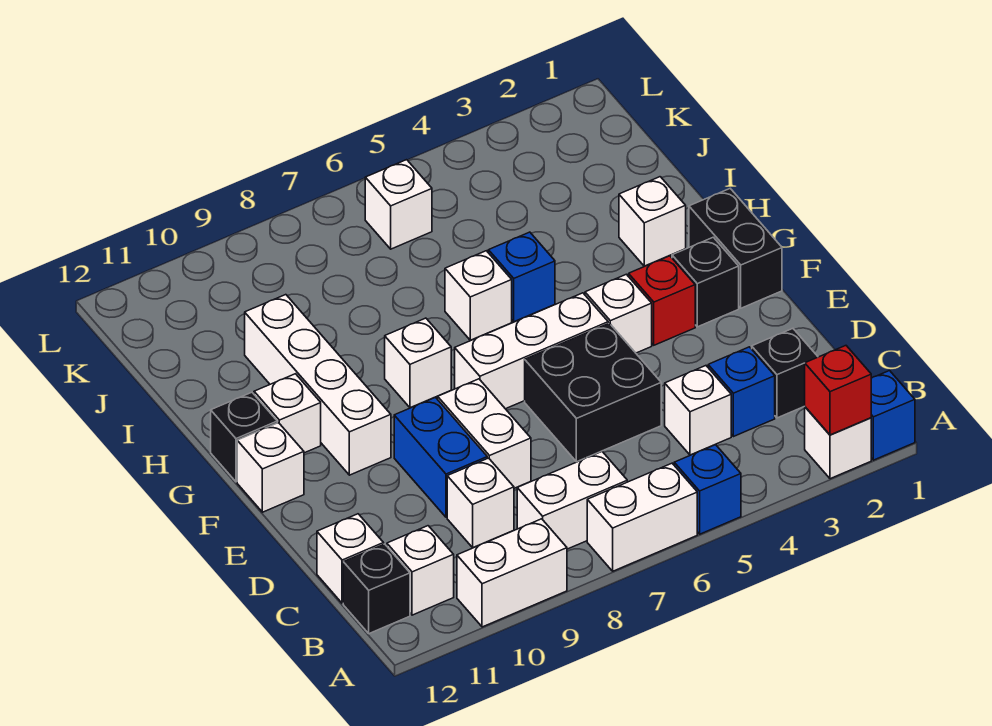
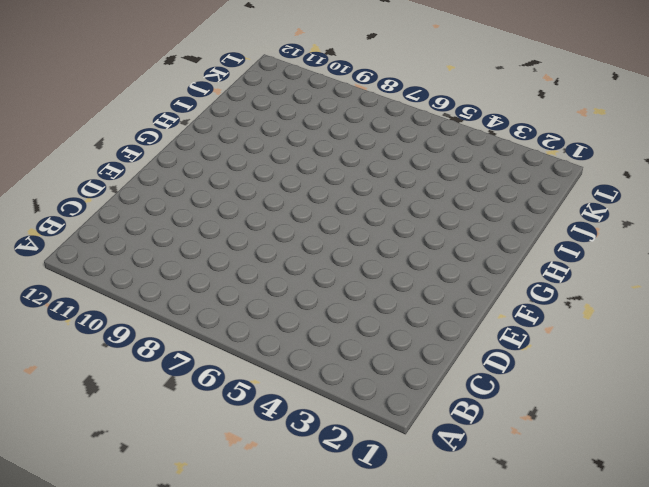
none -> blue 1x1 brick [871,371,915,460]
none -> white 1x1 brick [805,407,871,479]
none -> blue 1x1 brick [674,445,741,534]
none -> white 1x2 brick [587,463,697,571]

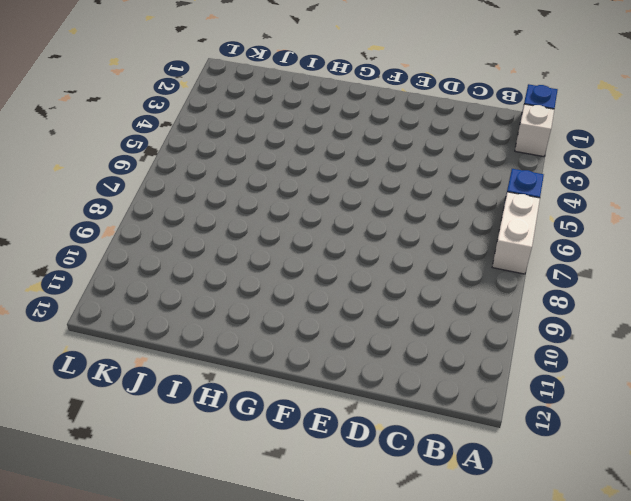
none -> white 1x2 brick [457,519,567,627]
none -> white 1x2 brick [517,451,627,549]
none -> white 1x1 brick [387,526,454,615]
none -> black 1x1 brick [343,544,410,634]

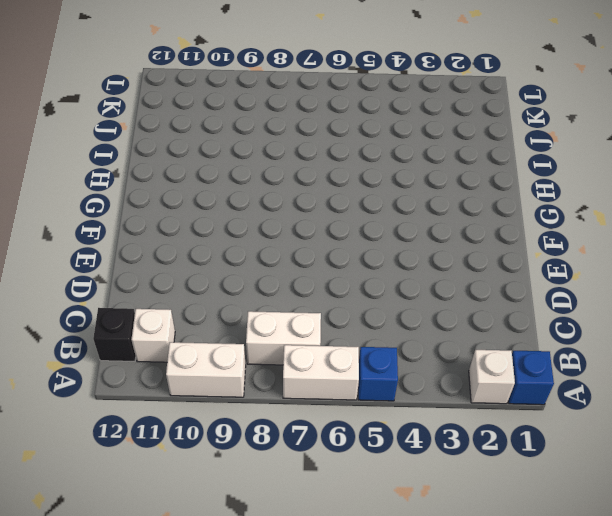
none -> black 1x1 brick [752,329,818,418]
none -> blue 1x1 brick [708,347,775,437]
none -> white 1x1 brick [665,366,731,455]
none -> white 1x1 brick [447,458,514,547]

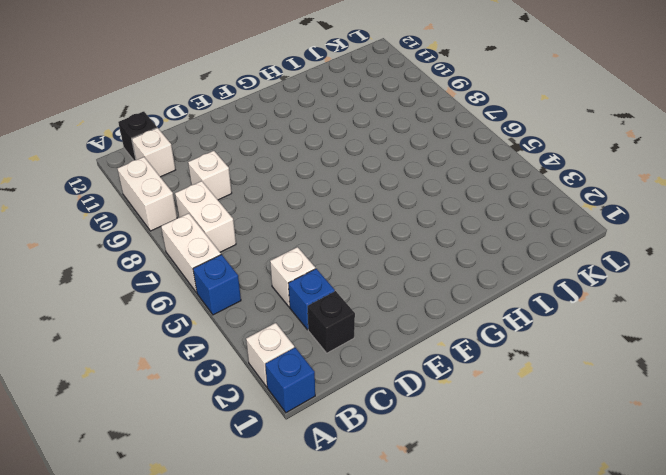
none -> white 1x1 brick [317,514,384,603]
none -> black 2x2 brick [525,323,661,462]
none -> white 1x2 brick [438,379,531,488]
none -> blue 1x2 brick [394,397,487,517]

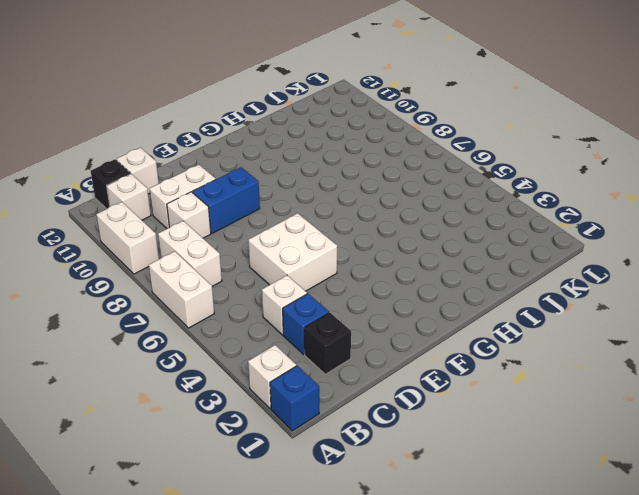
white 1x2 brick [150,165,216,229] -> white 1x2 brick moved to [438,379,531,488]
white 2x2 brick [248,213,337,291] -> black 2x2 brick [525,323,661,462]
none -> blue 1x1 brick [674,445,741,534]
none -> black 1x2 brick [689,189,782,308]
none -> black 1x1 brick [672,237,739,327]
none -> red 1x1 brick [629,256,695,345]

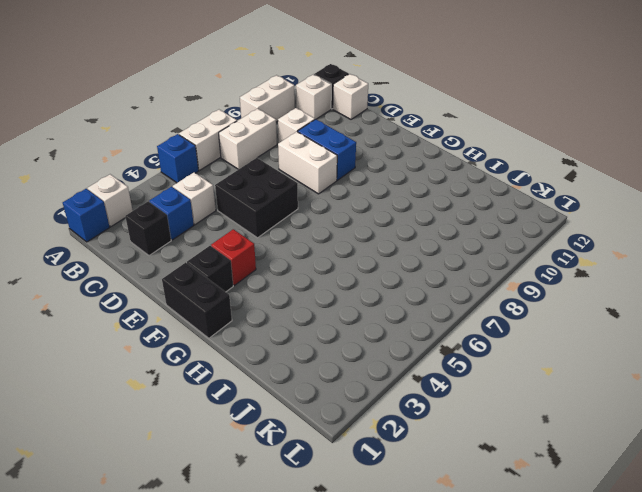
none -> white 1x1 brick [585,274,652,353]
none -> white 1x3 brick [455,293,608,409]
none -> white 1x4 brick [245,295,391,475]
none -> white 1x1 brick [237,423,304,512]

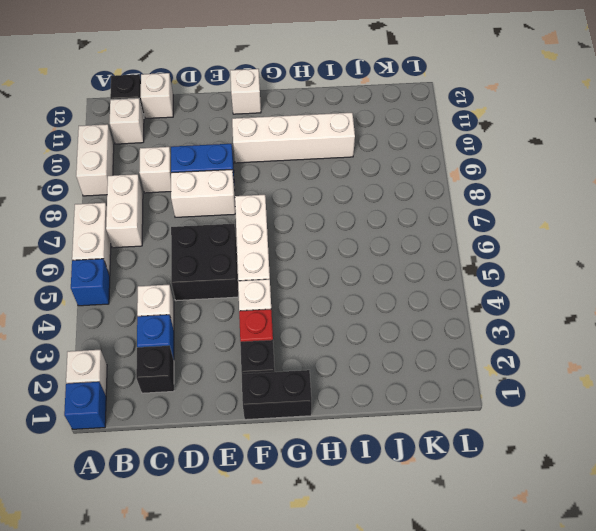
none -> white 1x1 brick [385,318,451,408]
none -> white 1x1 brick [254,374,321,453]
none -> black 1x1 brick [211,392,277,482]
none -> white 1x1 brick [619,177,686,266]

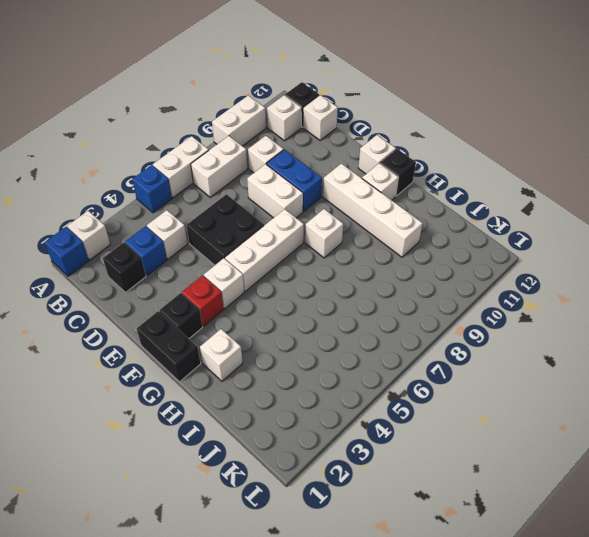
none -> blue 1x1 brick [488,232,555,322]
none -> white 1x1 brick [445,251,512,340]
none -> white 1x1 brick [365,160,432,249]
none -> red 1x1 brick [805,346,871,435]

